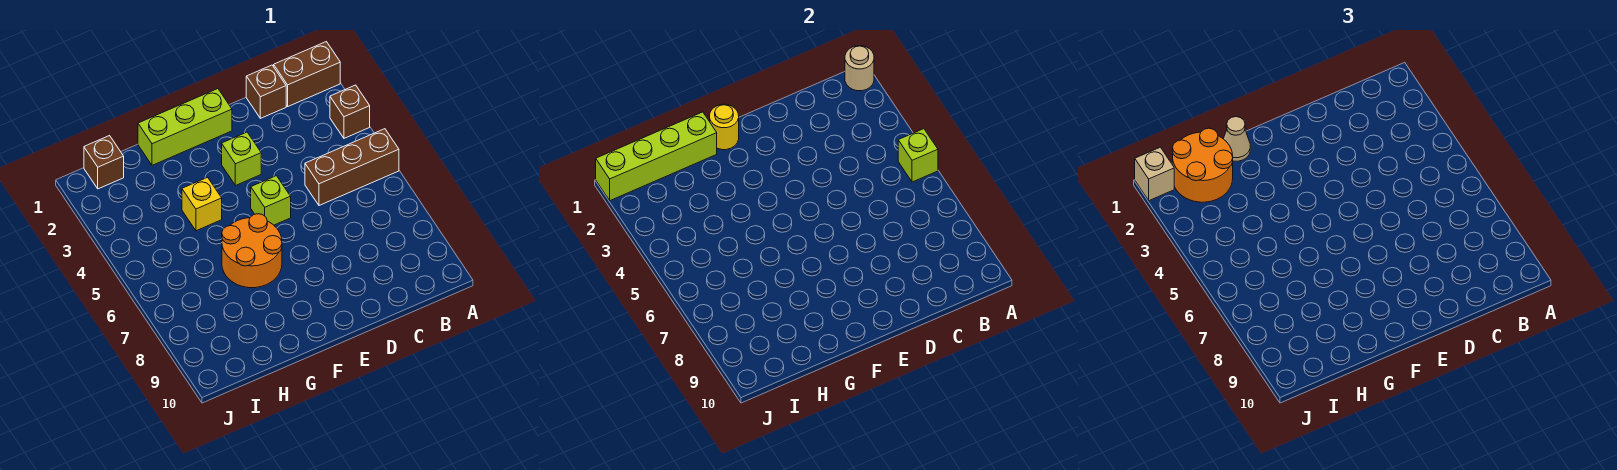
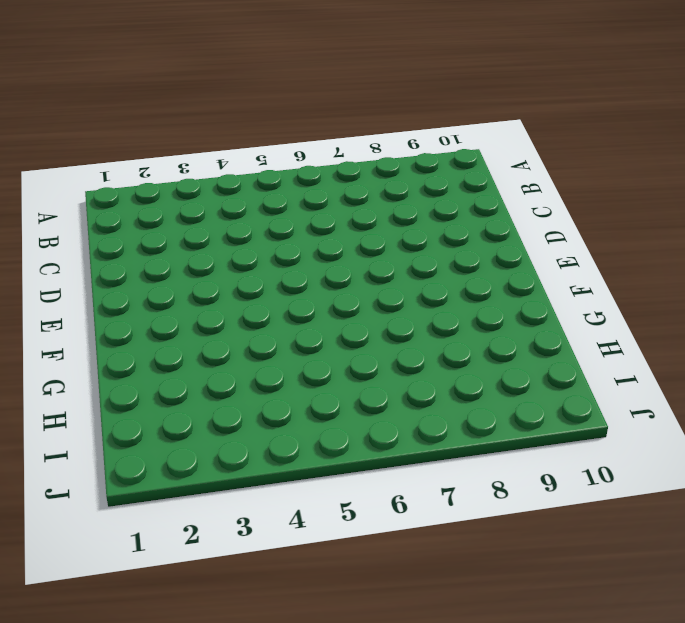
none -> brown 1x2 brick [274,42,340,106]
none -> brown 1x1 brick [330,85,370,138]
none -> brown 1x3 brick [305,129,399,205]

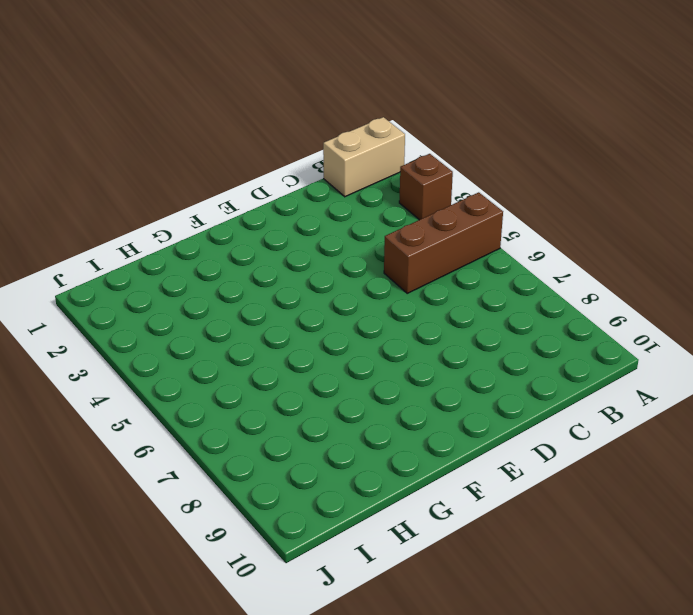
tan 1x2 brick [323,117,405,197] -> brown 1x2 brick [274,42,340,106]
none -> brown 1x1 brick [246,65,286,118]
none -> lime 1x3 brick [138,89,232,165]
none -> lime 1x1 brick [222,132,261,186]

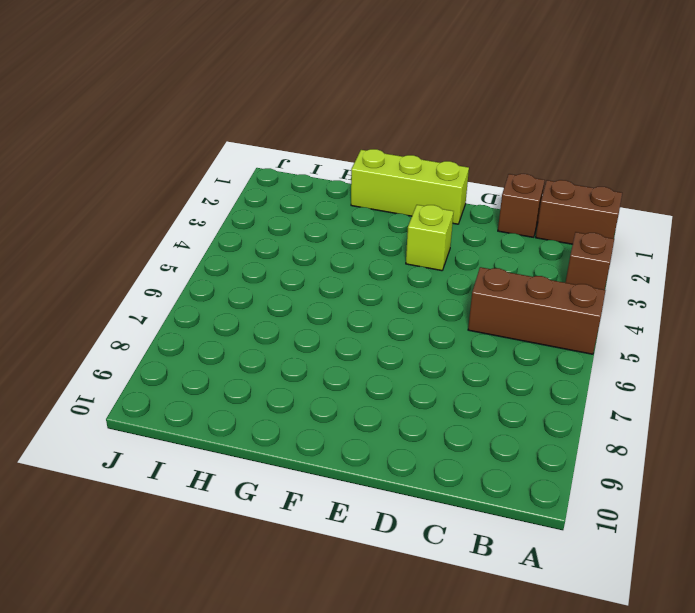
none -> lime 1x1 brick [251,176,291,225]
none -> orange 2x2 round brick [222,214,282,288]
none -> yellow 1x1 brick [182,177,222,231]

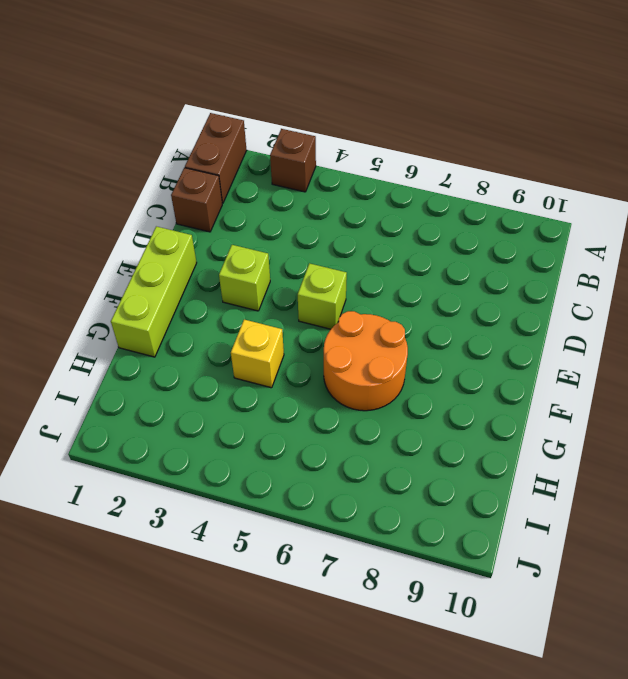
none -> brown 1x3 brick [305,129,399,205]
none -> brown 1x1 brick [84,136,124,189]
none -> tan 1x1 round brick [845,46,874,91]

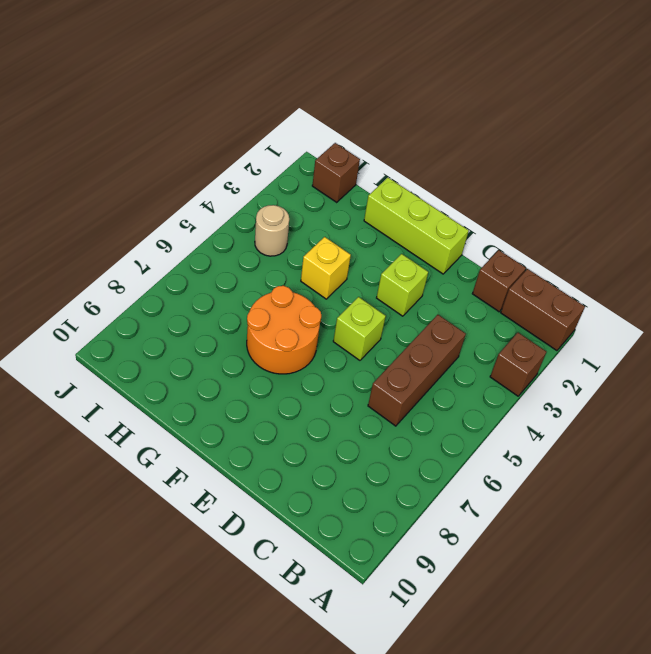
brown 1x3 brick [368,315,466,426] -> brown 1x3 brick turned to [305,129,399,205]
tan 1x1 round brick [255,205,289,256] -> tan 1x1 round brick moved to [845,46,874,91]
none -> lime 1x1 brick [898,129,938,182]
none -> yellow 1x1 round brick [710,104,739,150]
none -> lime 1x4 brick [596,112,717,201]

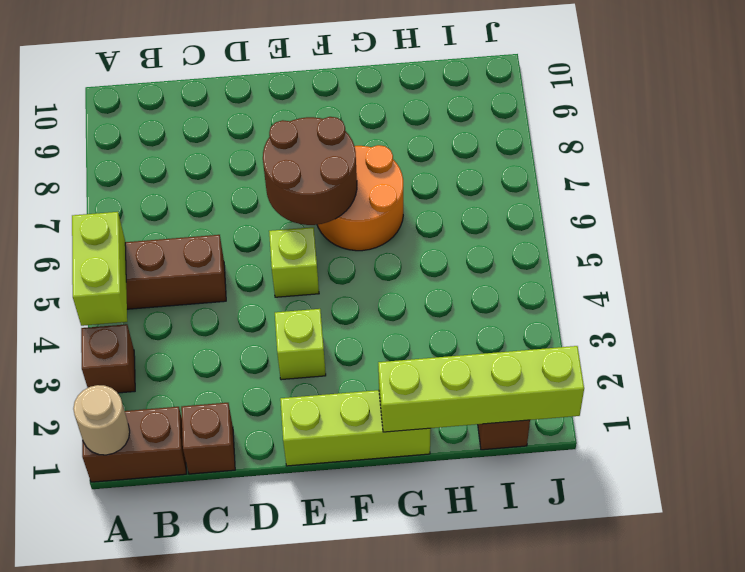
lime 1x2 brick [72,212,127,326] -> lime 1x1 brick [898,129,938,182]
brown 2x2 round brick [263,117,357,225] -> none
none -> yellow 1x1 brick [182,177,222,231]
none -> yellow 1x1 round brick [710,104,739,150]
none -> tan 1x1 cone [1224,117,1250,161]

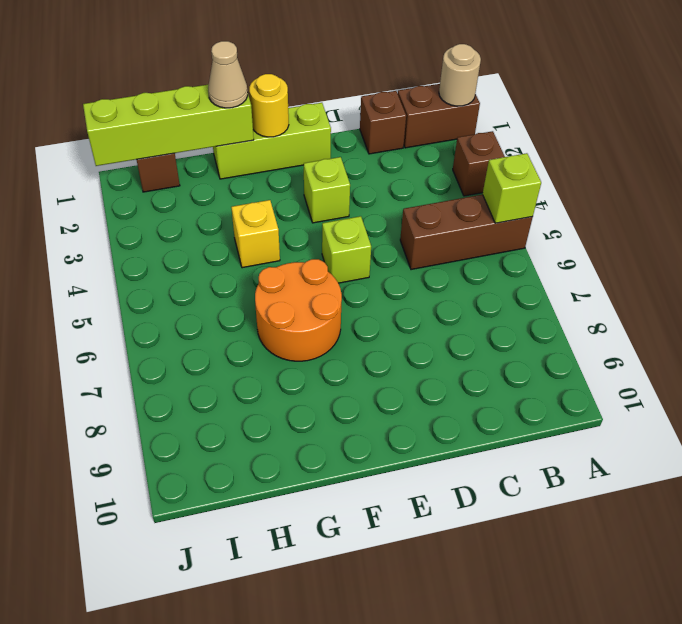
none -> orange 2x2 round brick [1172,128,1233,202]
none -> tan 1x1 brick [1135,147,1174,201]

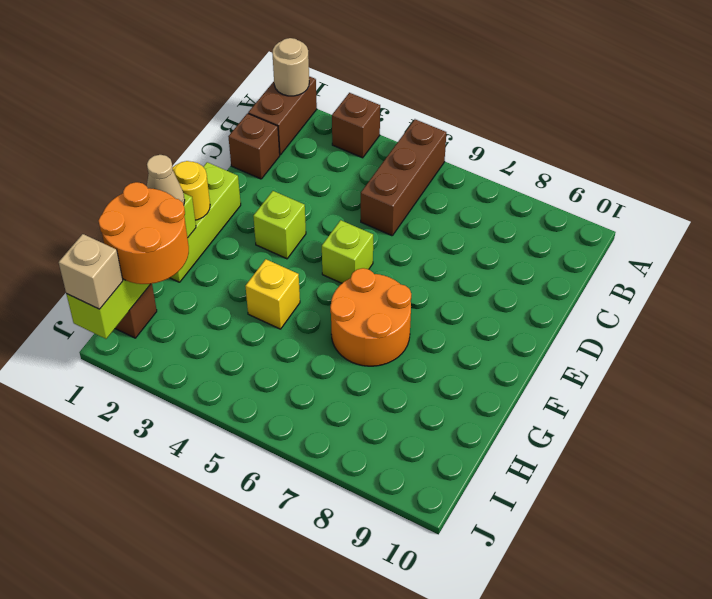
none -> lime 1x1 brick [898,129,938,182]

